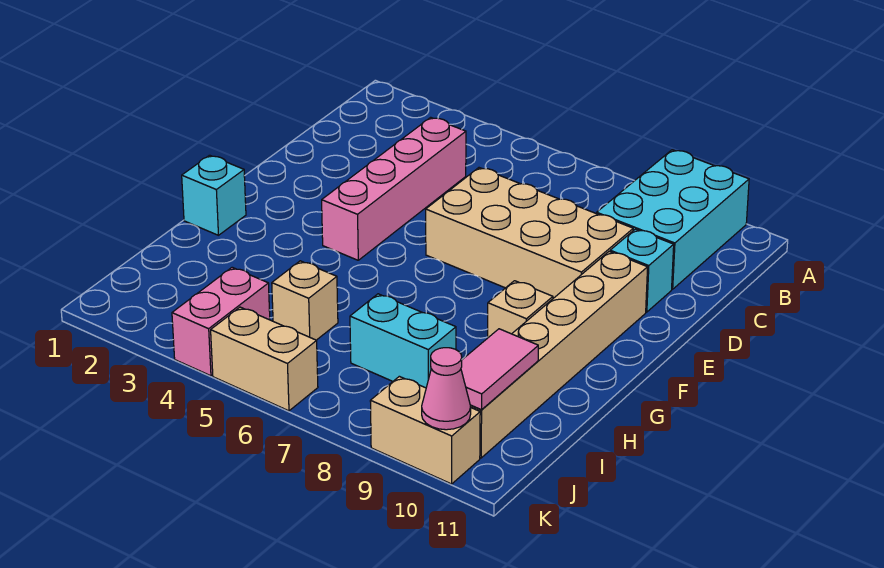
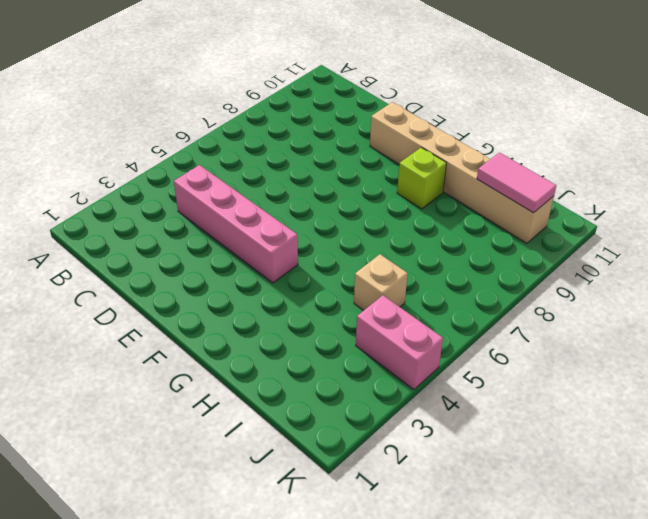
lime 1x1 brick [397,147,447,209] -> tan 1x1 brick [488,281,553,337]
none -> cyan 2x3 brick [597,150,749,289]
none -> tan 2x4 brick [426,168,633,298]
none -> cyan 1x1 brick [610,229,674,312]

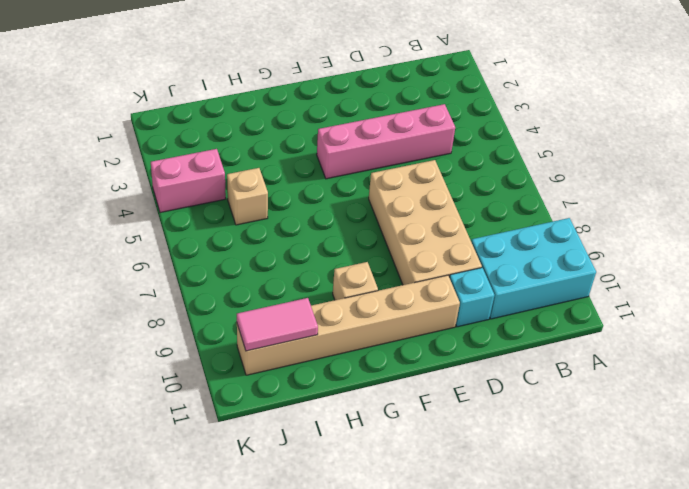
none -> cyan 1x1 brick [182,155,246,235]
none -> cyan 1x2 brick [350,294,456,388]
none -> tan 1x2 brick [211,307,318,411]

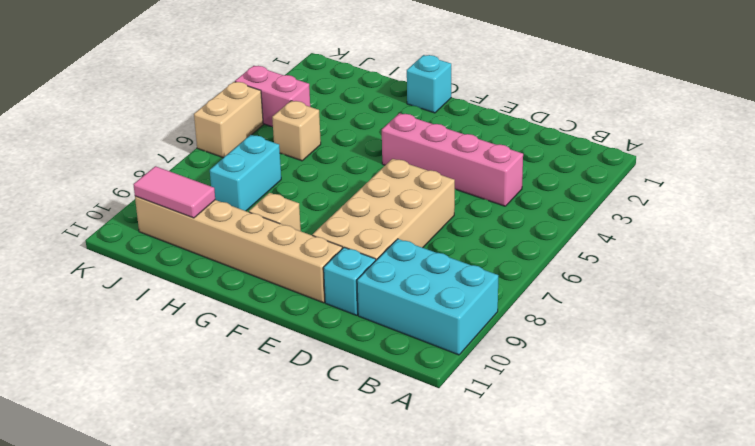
none -> tan 1x2 brick [370,376,480,484]
none -> pink 1x1 cone [422,348,471,430]

